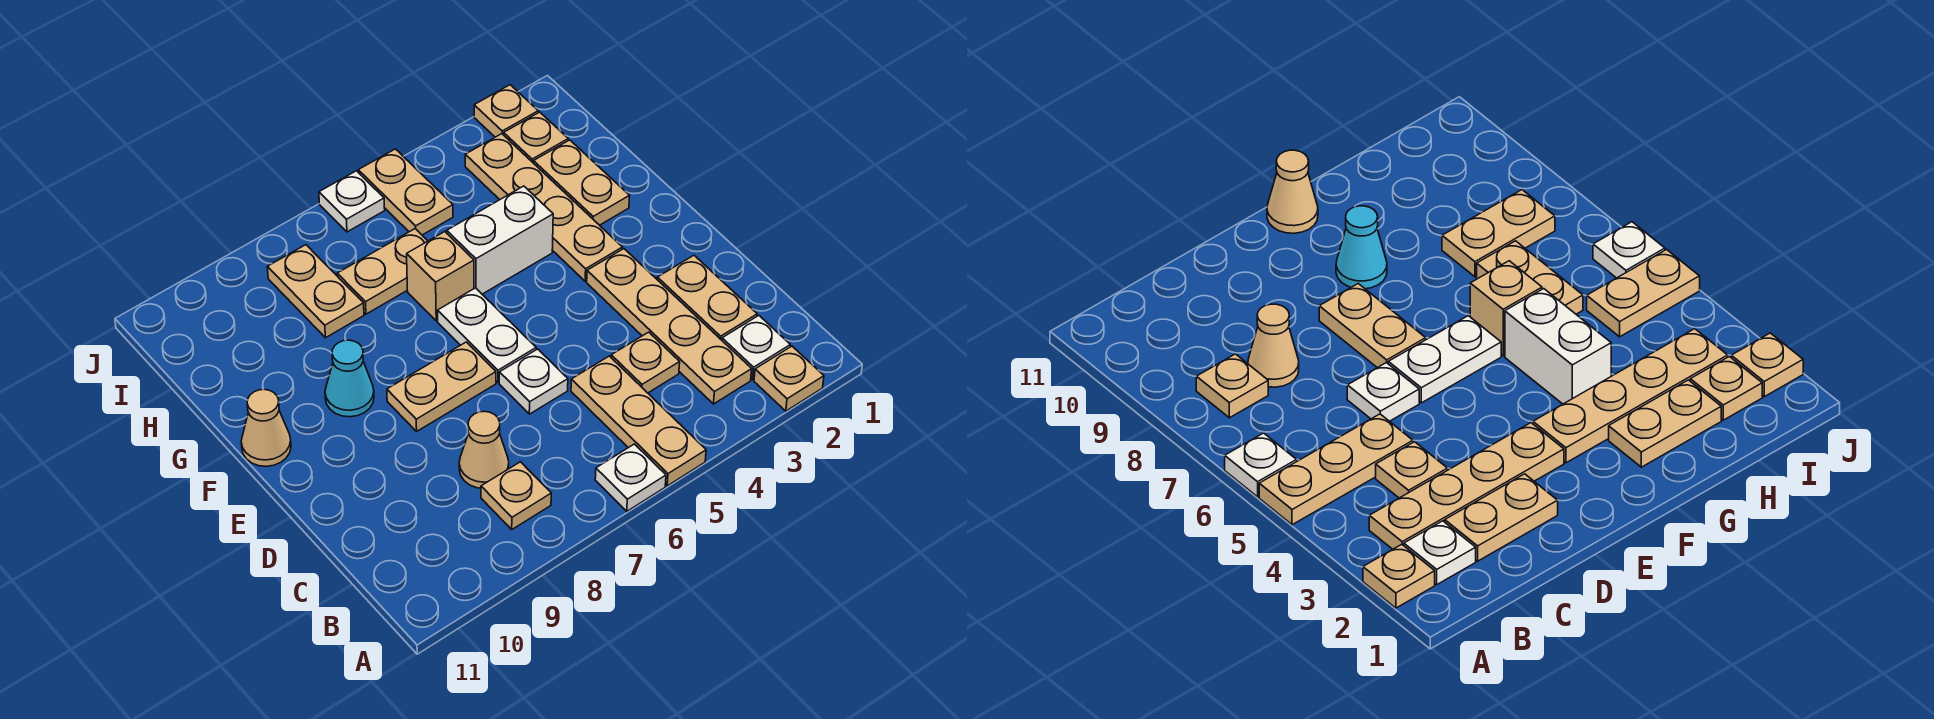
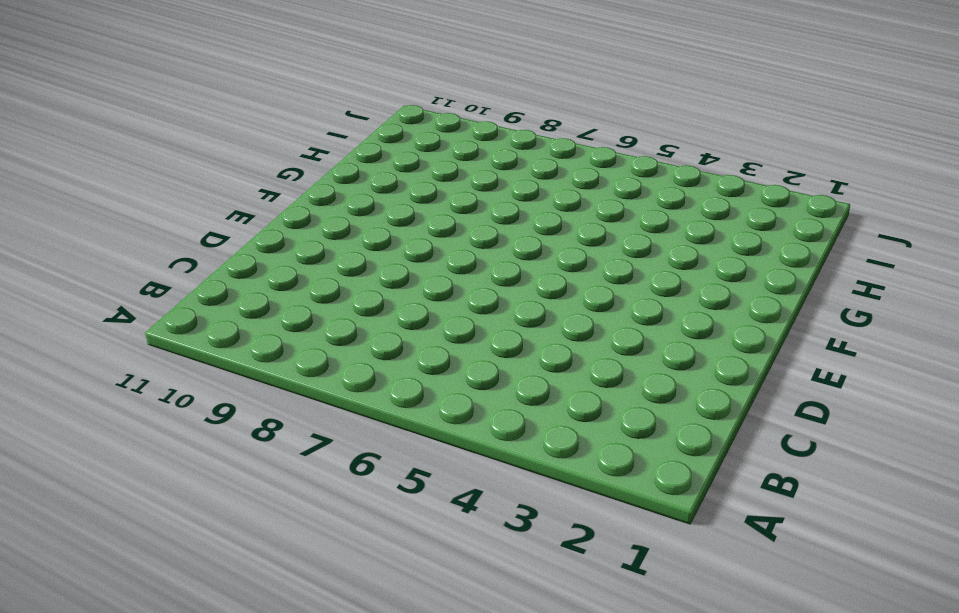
none -> tan 1x1 plate [754,346,824,411]
none -> tan 1x3 plate [571,356,706,486]
none -> white 1x1 plate [595,444,666,511]

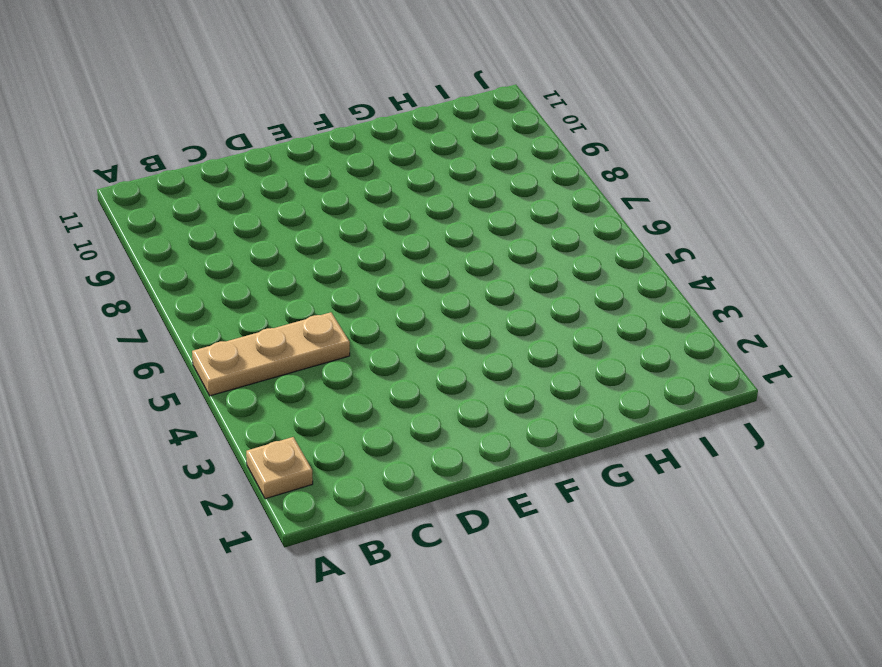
none -> white 1x1 plate [595,444,666,511]
none -> white 1x1 plate [722,316,790,380]
none -> tan 1x4 plate [587,249,752,404]

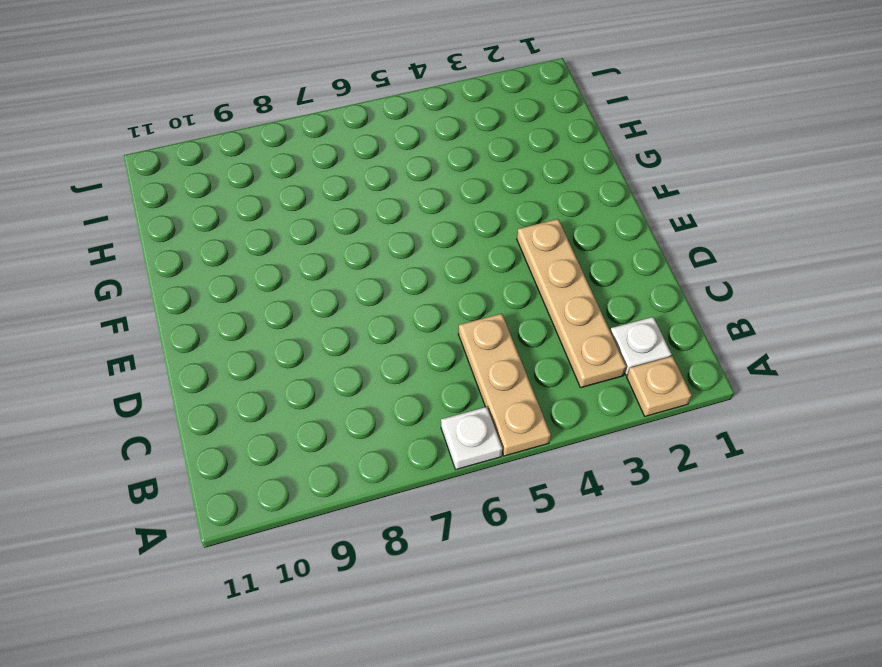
none -> tan 1x1 plate [481,462,551,529]
none -> tan 1x2 plate [657,255,757,340]
none -> tan 1x1 plate [611,332,680,393]

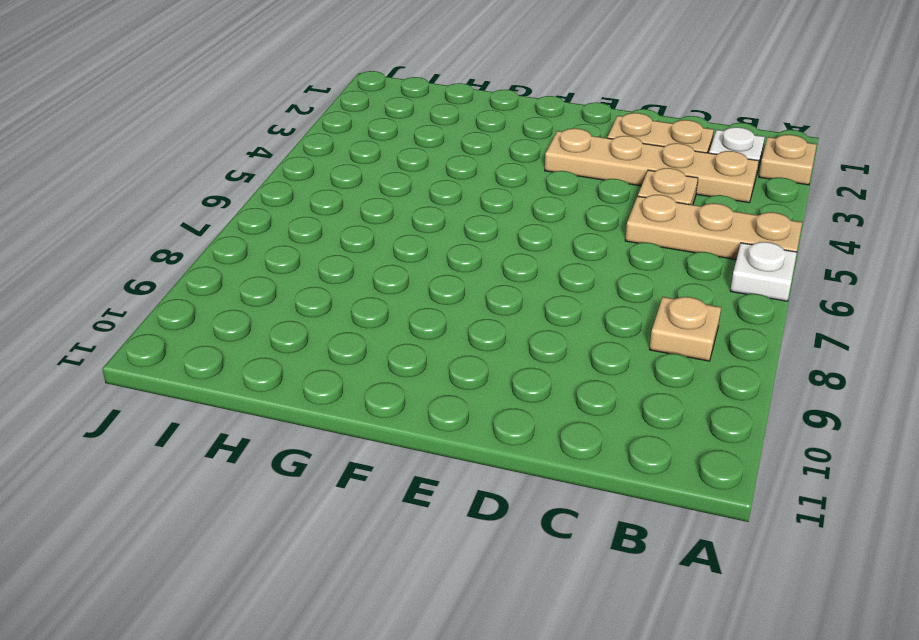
none -> tan 1x1 cone [459,411,509,488]
none -> white 1x1 plate [499,349,568,414]
none -> white 1x2 plate [438,288,536,383]

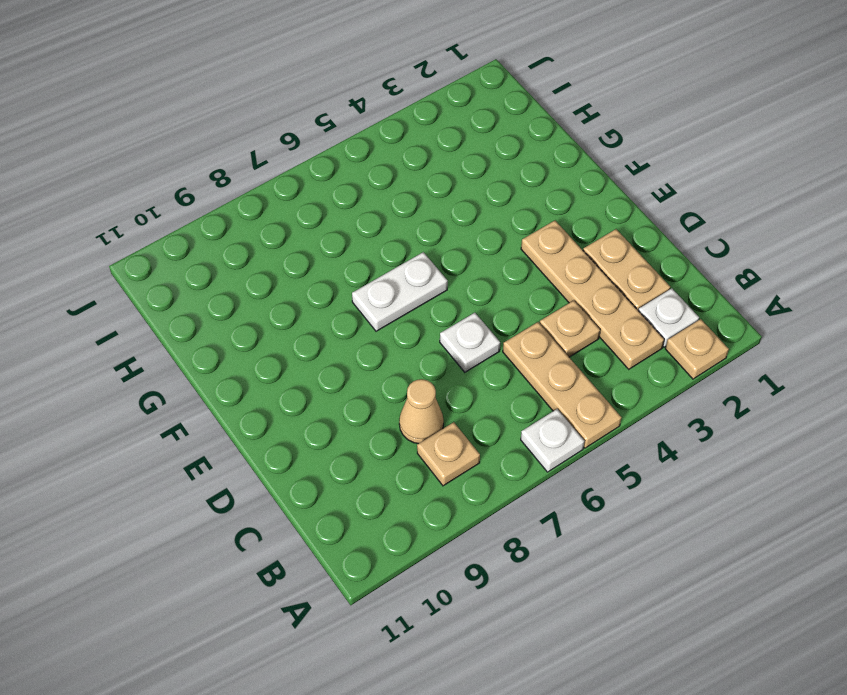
white 1x2 plate [352,252,448,331] -> white 1x2 plate turned to [438,288,536,383]
none -> tan 1x2 plate [387,342,496,431]
none -> tan 1x4 plate [465,134,622,281]
none -> cyan 1x1 cone [325,340,374,417]

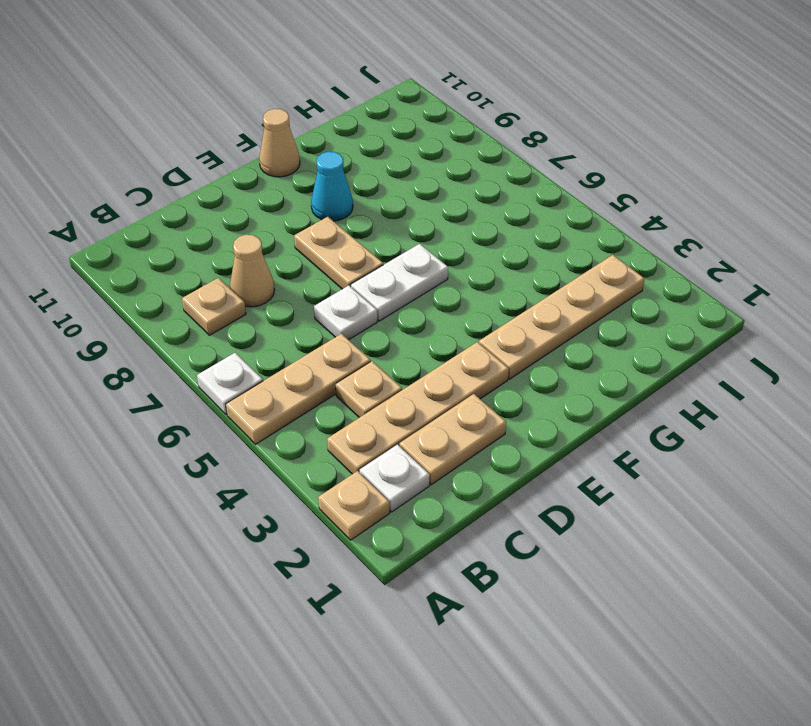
none -> tan 1x2 plate [534,140,630,225]
none -> white 1x2 brick [447,186,553,294]
none -> tan 1x1 brick [407,232,474,321]

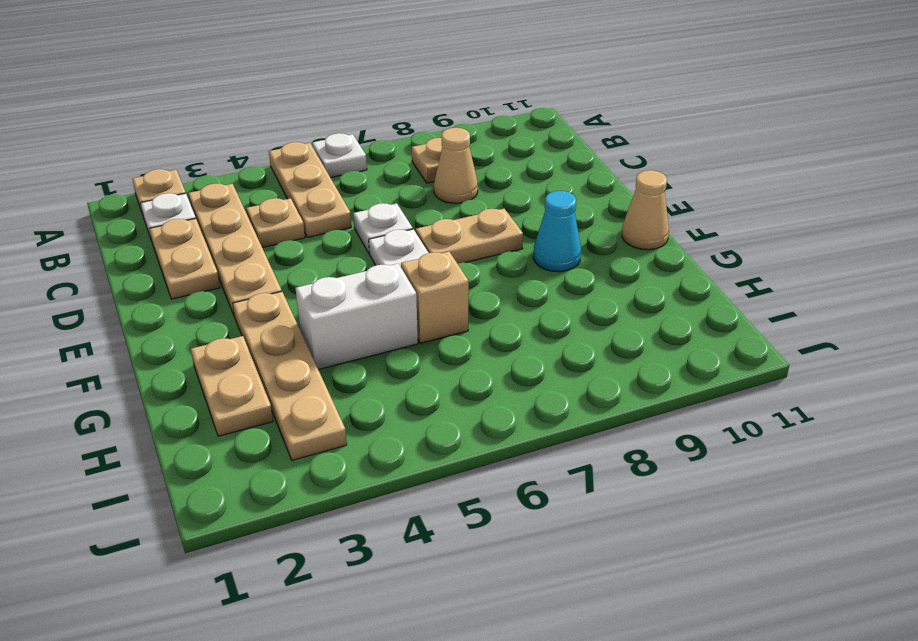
none -> tan 1x2 plate [337,229,427,314]
none -> tan 1x2 plate [267,245,364,338]
none -> tan 1x1 plate [504,112,568,163]

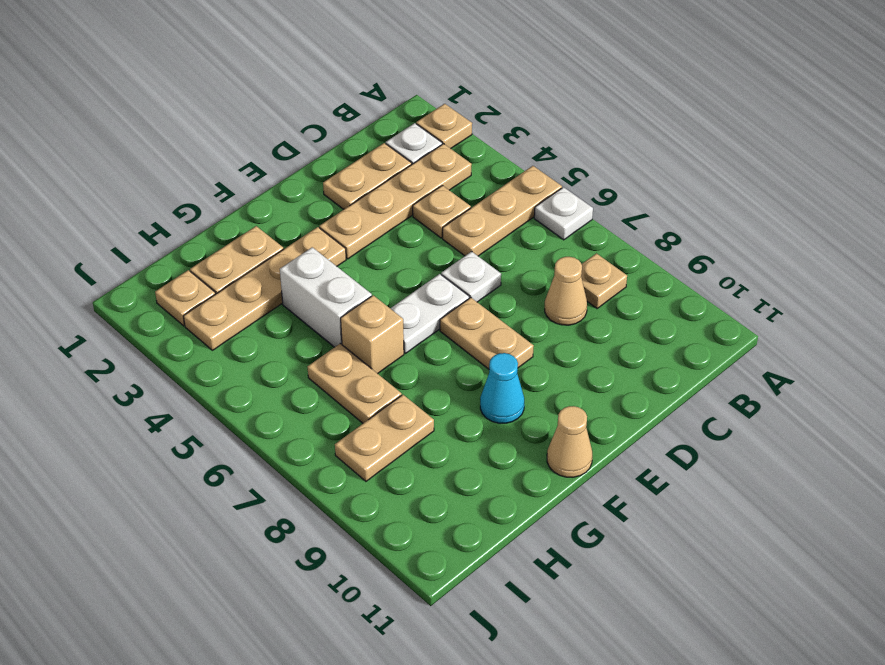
none -> tan 1x2 plate [358,149,453,235]
none -> tan 1x1 plate [474,85,538,137]
none -> white 1x1 plate [319,171,385,232]

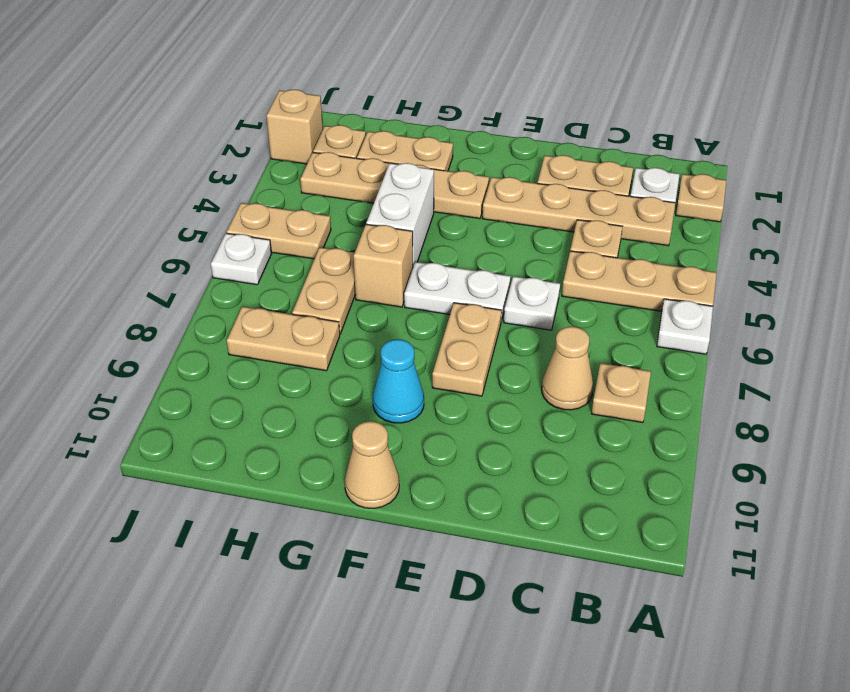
tan 1x1 brick [267,89,323,164] -> tan 1x1 plate [474,85,538,137]

